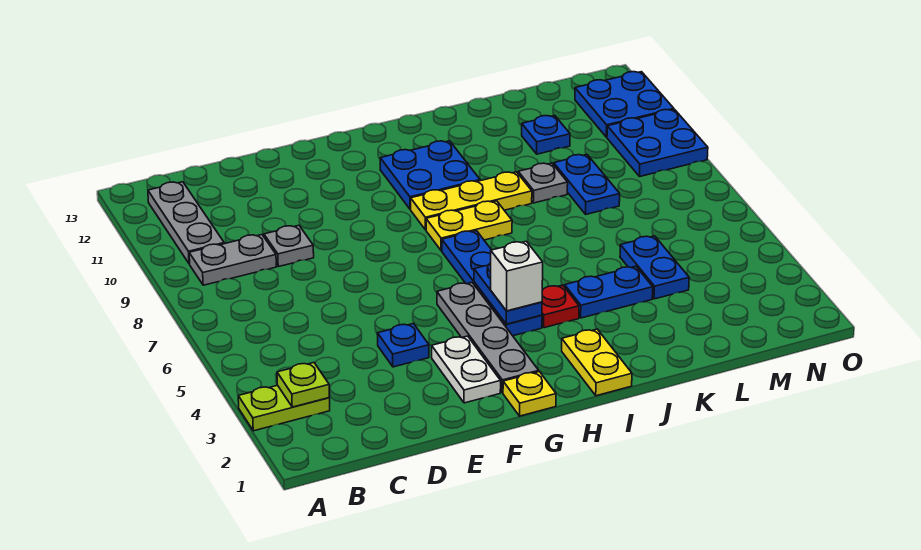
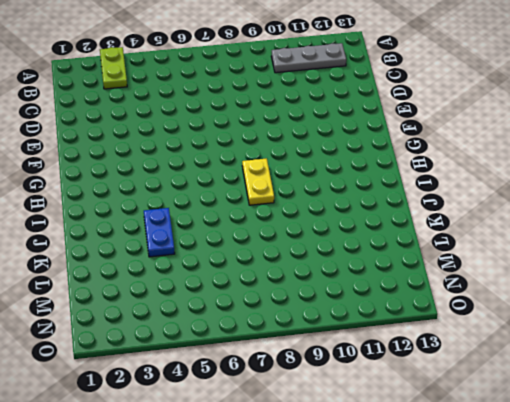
none -> grey 1x2 plate [189,235,276,285]
none -> grey 1x1 plate [264,225,314,267]
none -> blue 1x1 plate [377,324,429,367]

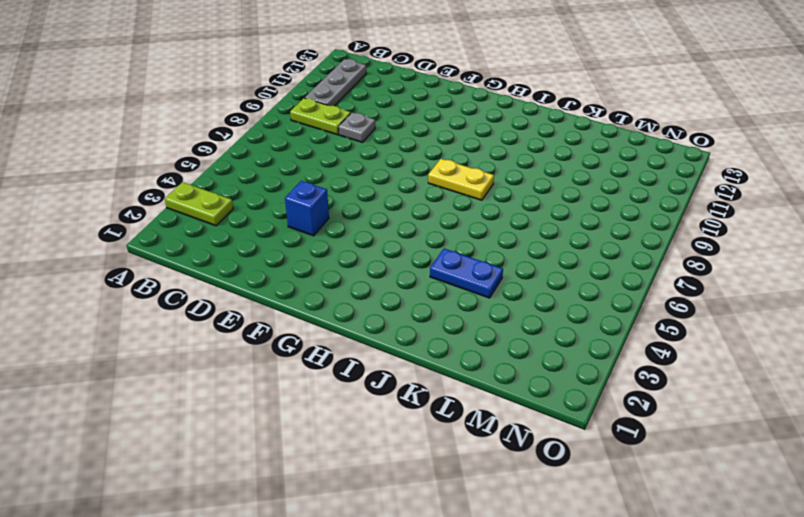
lime 1x2 plate [290,98,351,135] -> grey 1x2 plate [189,235,276,285]
blue 1x1 brick [285,181,329,236] -> blue 1x1 plate [377,324,429,367]
none -> white 1x2 plate [432,336,501,403]
none -> yellow 1x1 plate [503,372,556,416]
none -> grey 1x4 plate [437,283,539,393]

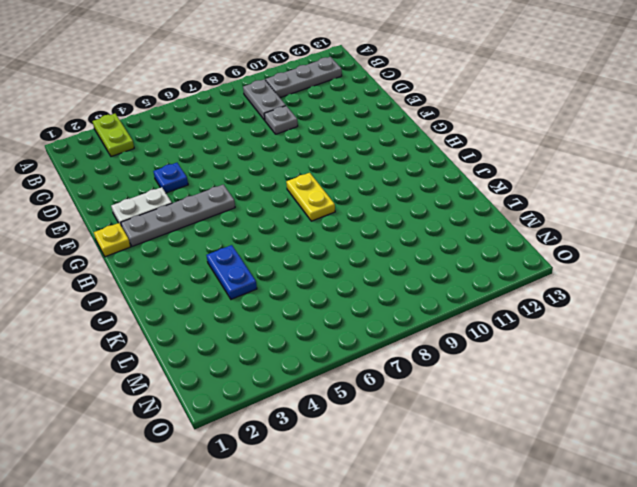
none -> blue 1x4 plate [442,231,542,336]
none -> yellow 1x3 plate [411,172,532,230]
none -> blue 2x2 plate [380,141,480,209]

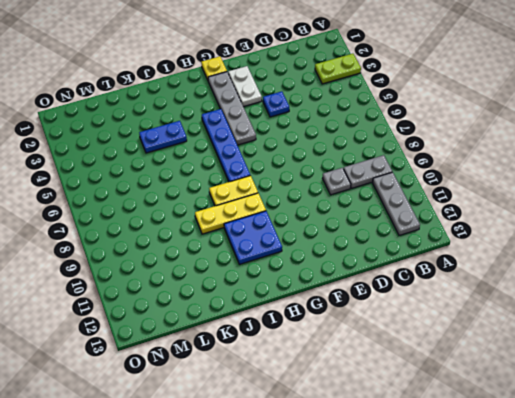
none -> yellow 1x2 plate [562,329,632,396]
none -> red 1x1 plate [542,285,579,328]
none -> grey 1x1 plate [518,163,568,203]

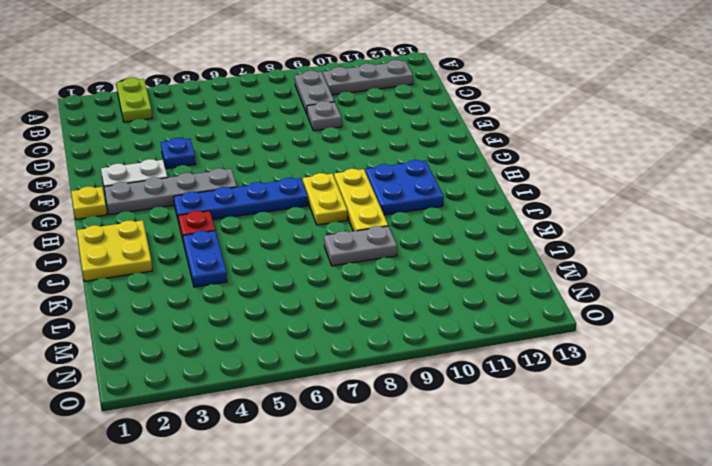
yellow 2x2 plate [77,220,152,281] -> yellow 1x2 plate [562,329,632,396]
grey 1x2 plate [324,226,397,266] -> grey 1x1 plate [518,163,568,203]
none -> blue 1x2 plate [620,236,689,299]
none -> blue 1x2 plate [554,155,620,214]
none -> blue 1x1 plate [522,115,570,154]

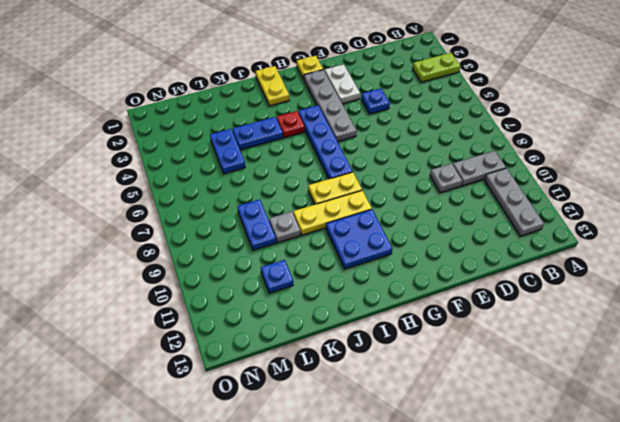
none -> blue 2x2 plate [607,110,708,177]
none -> blue 2x2 plate [575,72,674,137]
none -> lime 1x1 plate [277,363,329,407]

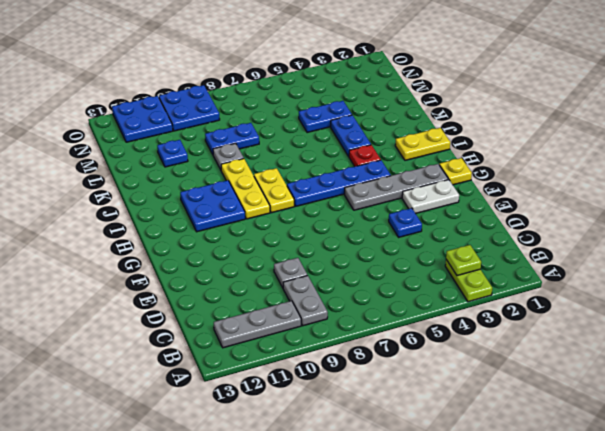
none -> blue 1x2 plate [474,263,542,324]
none -> white 1x1 brick [491,241,543,311]

